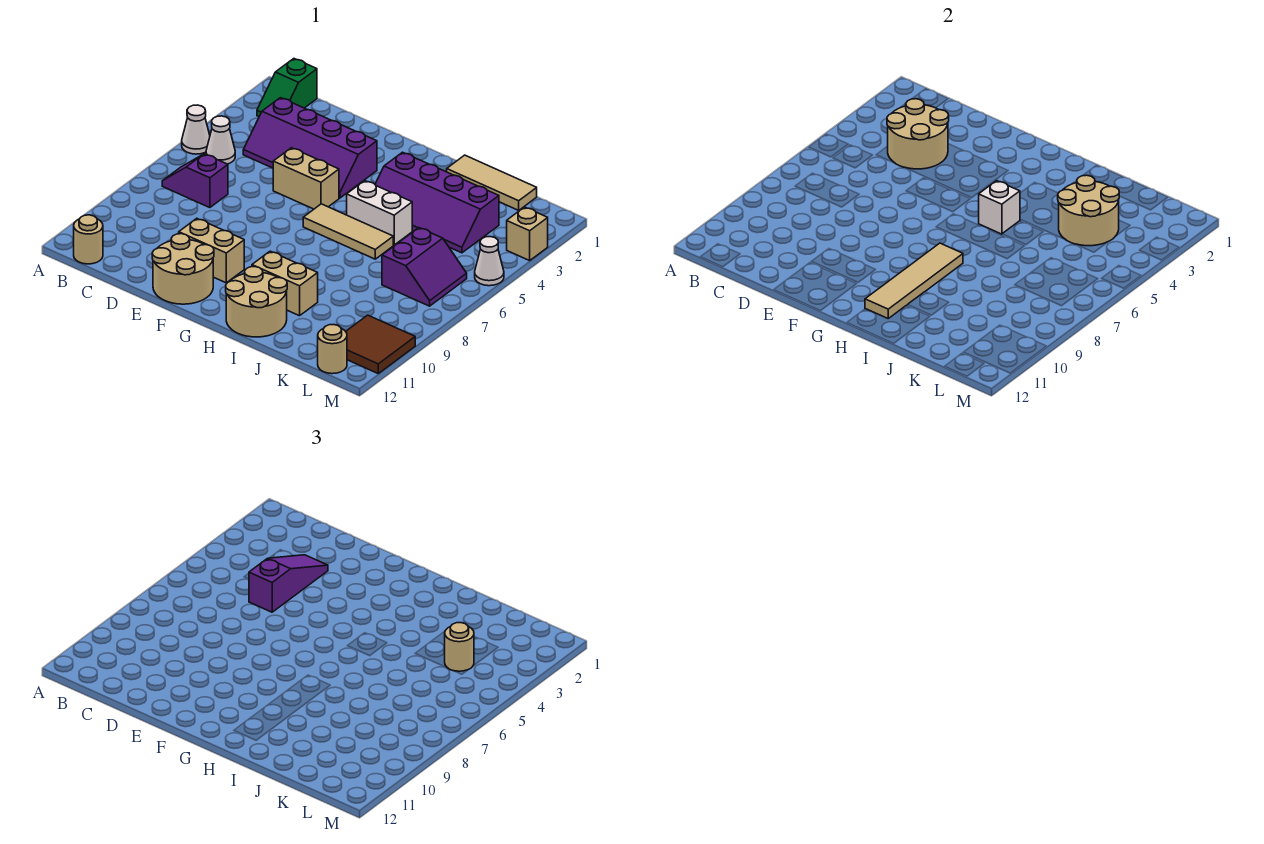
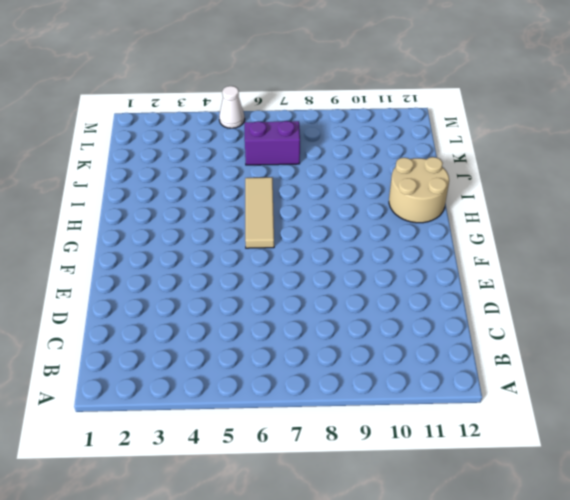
none -> white 1x1 cone [182,105,210,154]
none -> green 1x2 slope [257,59,317,117]
none -> white 1x1 cone [206,116,235,164]

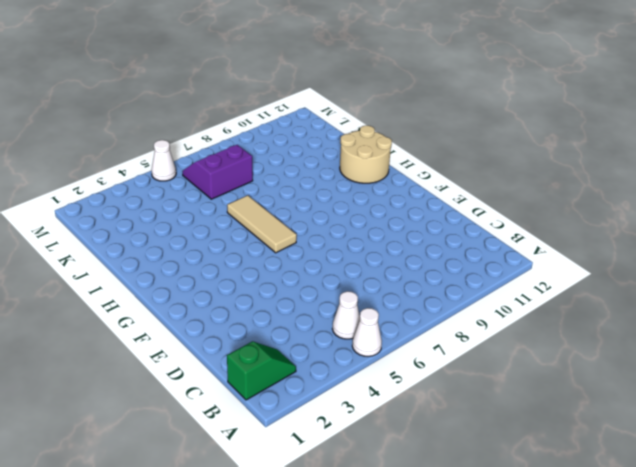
none -> purple 1x2 slope [162,154,228,208]
none -> tan 1x1 round brick [74,215,103,264]
none -> purple 2x4 slope [243,98,377,198]

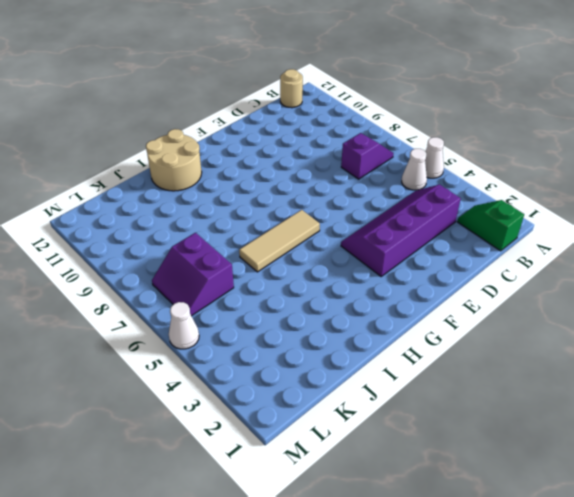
none -> tan 1x2 brick [273,148,339,209]
none -> tan 1x2 brick [179,218,244,283]
none -> tan 2x2 round brick [152,234,214,304]

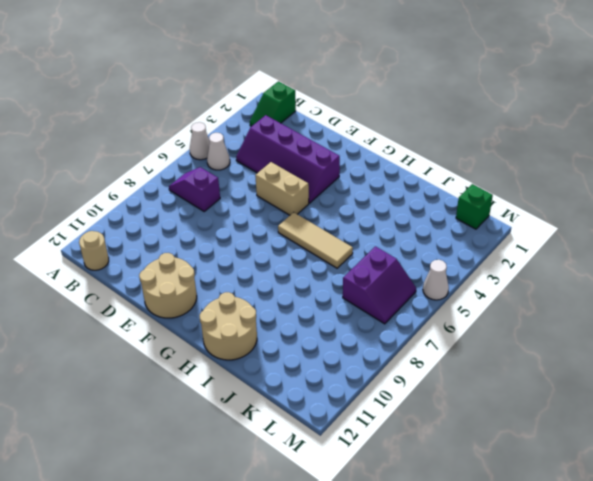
green 1x1 brick [456,184,493,229] -> none
none -> tan 1x2 brick [179,218,244,283]
none -> purple 2x4 slope [375,152,499,253]
none -> white 1x2 brick [347,181,412,245]

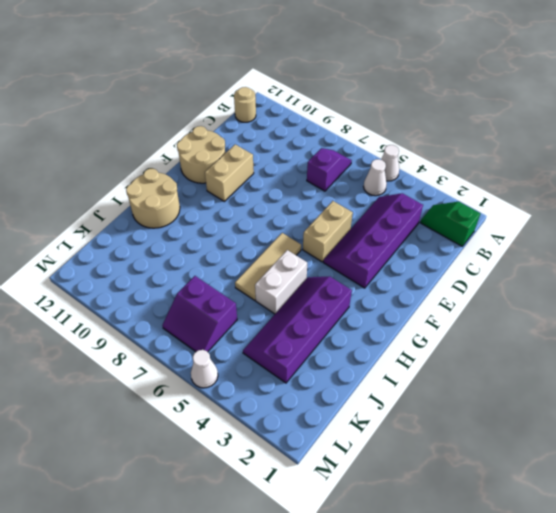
none -> tan 1x2 brick [252,251,318,316]
none -> tan 1x3 tile [447,155,537,210]
none -> brown 2x2 tile [346,315,415,373]

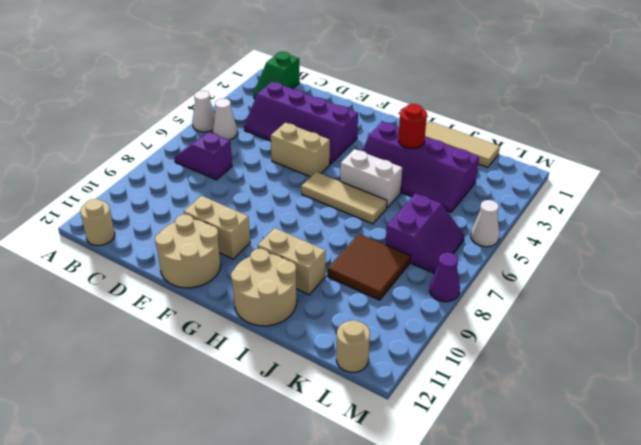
red 1x1 round brick [398,104,427,149] -> none
brown 2x2 tile [327,234,410,300] -> brown 2x2 tile moved to [346,315,415,373]
purple 1x1 cone [430,253,460,302] -> none
none -> tan 1x1 brick [507,207,548,261]
none -> tan 2x2 round brick [887,99,949,169]
none -> white 1x1 brick [979,181,1020,234]

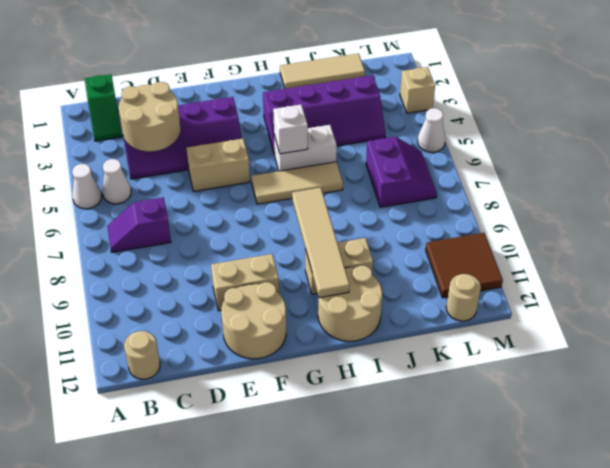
none -> tan 2x2 round brick [1058,175,1119,246]
none -> purple 1x3 slope [249,555,328,612]
none -> tan 1x1 round brick [445,623,474,671]

